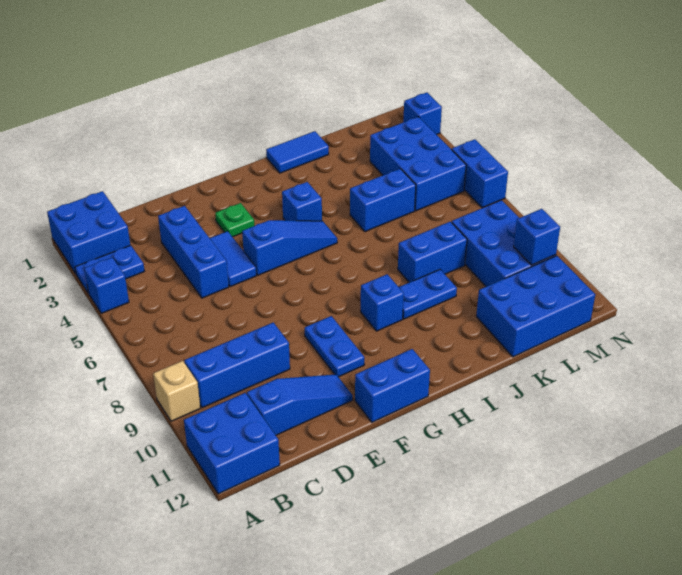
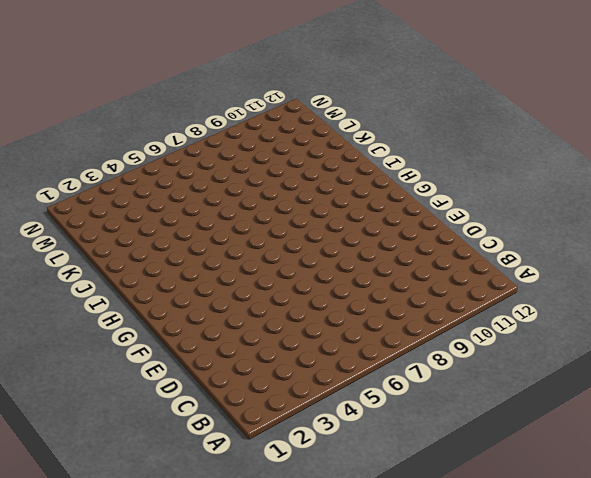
none -> blue 2x2 brick [47,191,130,274]
none -> blue 1x2 plate [75,245,144,293]
none -> blue 1x1 brick [84,257,129,313]

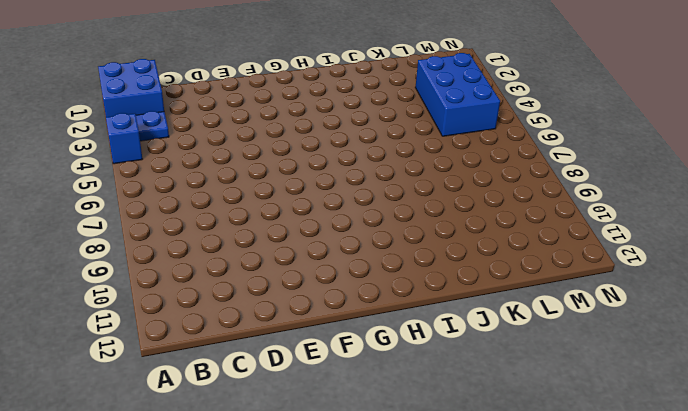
none -> tan 1x1 brick [153,361,200,421]
none -> blue 2x2 brick [184,393,280,494]
none -> blue 1x3 brick [184,322,290,408]

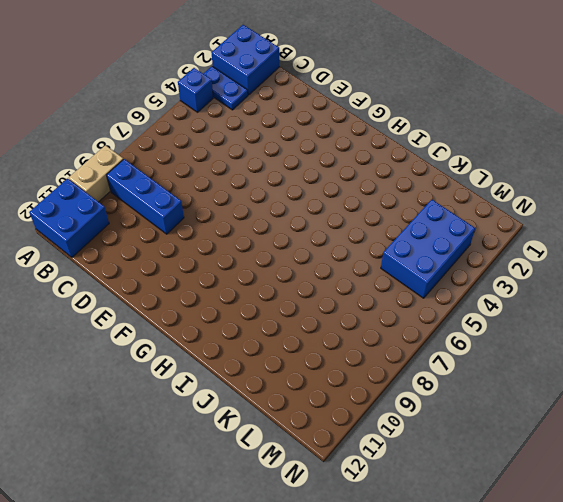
tan 1x2 brick [69,145,123,202] -> tan 1x1 brick [153,361,200,421]
none -> blue 1x3 slope [247,374,353,435]
none -> blue 1x3 brick [158,206,229,298]
none -> blue 1x2 tile [210,231,256,287]

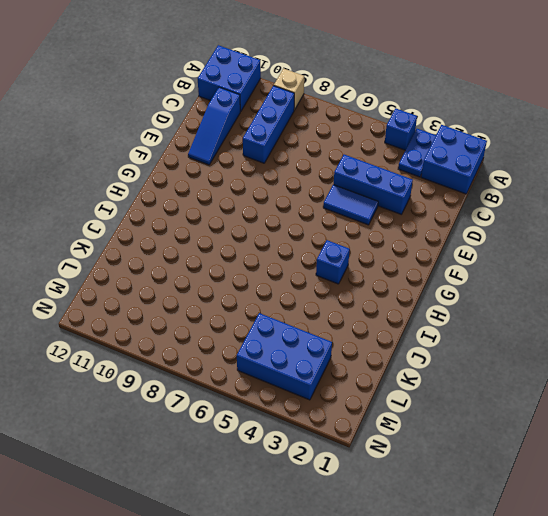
none -> green 1x1 plate [215,203,254,237]
none -> blue 1x3 slope [242,220,337,275]
none -> blue 1x2 plate [305,316,364,377]

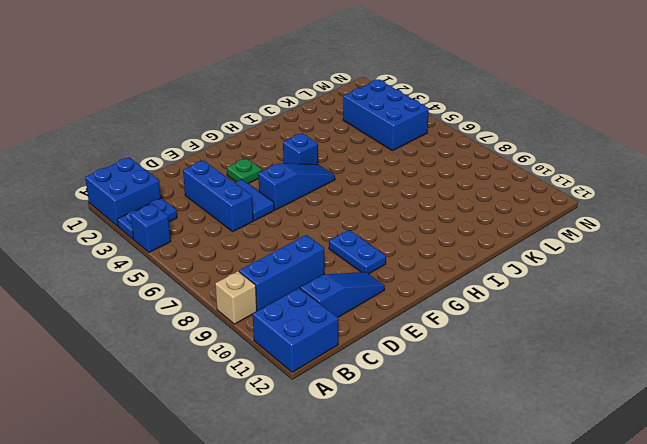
none -> blue 1x2 brick [355,349,430,422]
none -> blue 1x1 brick [361,274,404,331]
none -> blue 1x2 tile [266,131,329,173]

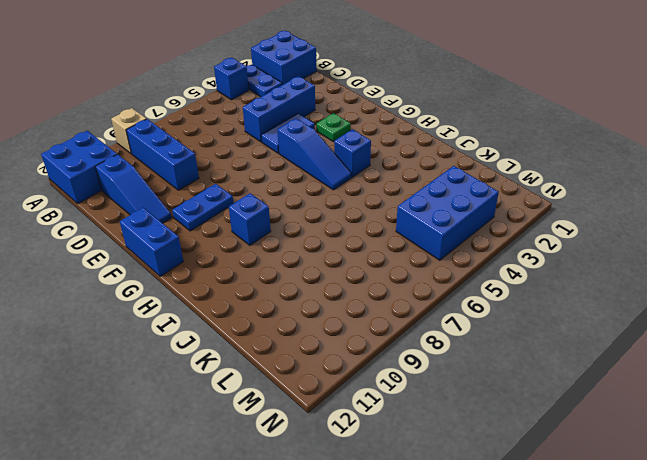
none -> blue 1x2 tile [266,131,329,173]
none -> blue 1x2 plate [399,270,457,319]
none -> blue 1x2 brick [350,169,416,232]

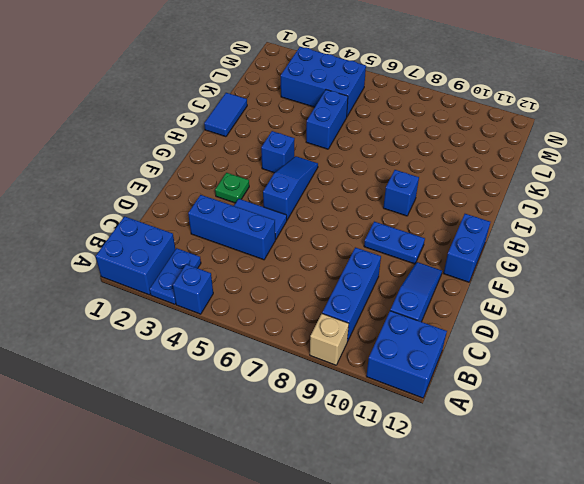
none -> blue 1x2 plate [399,270,457,319]
none -> blue 1x2 brick [398,222,467,282]
none -> blue 2x3 brick [476,256,595,357]

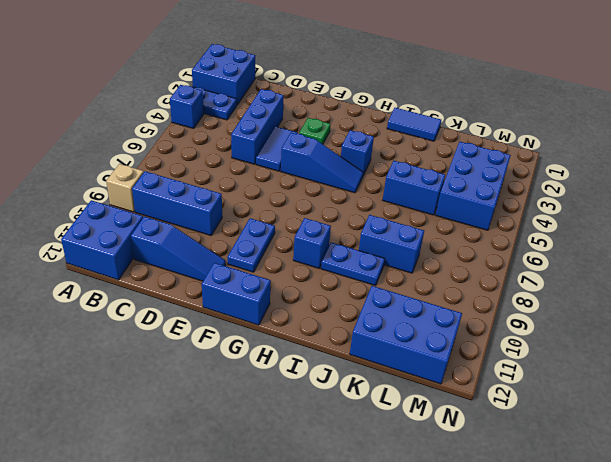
none -> blue 2x3 brick [452,200,556,287]
none -> blue 1x1 brick [403,93,442,135]
none -> blue 1x2 brick [452,139,508,208]

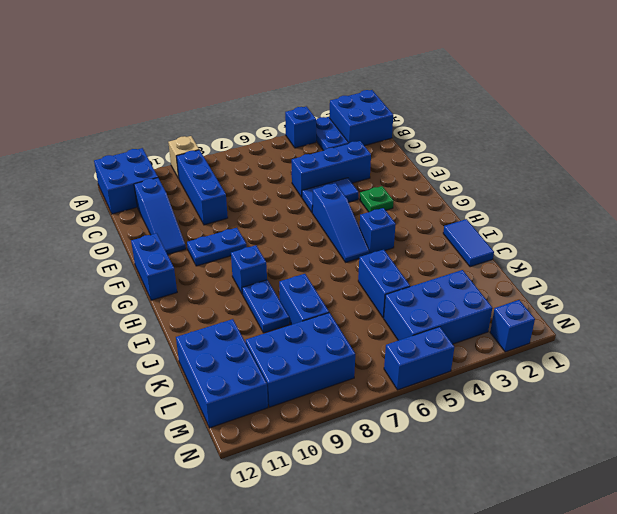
none -> blue 1x1 brick [514,209,560,265]

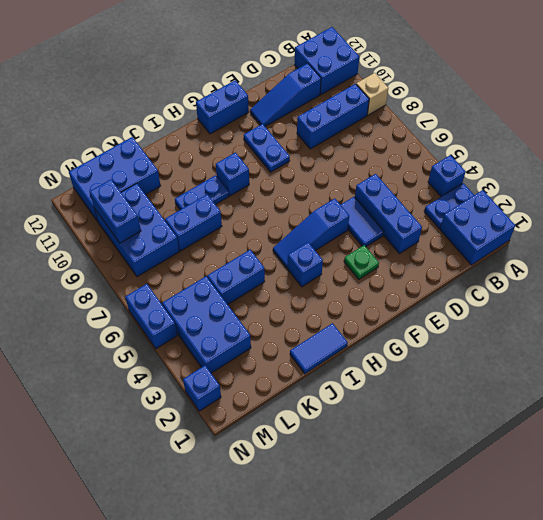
blue 1x2 brick [90,179,141,243] -> blue 1x1 brick [514,209,560,265]

